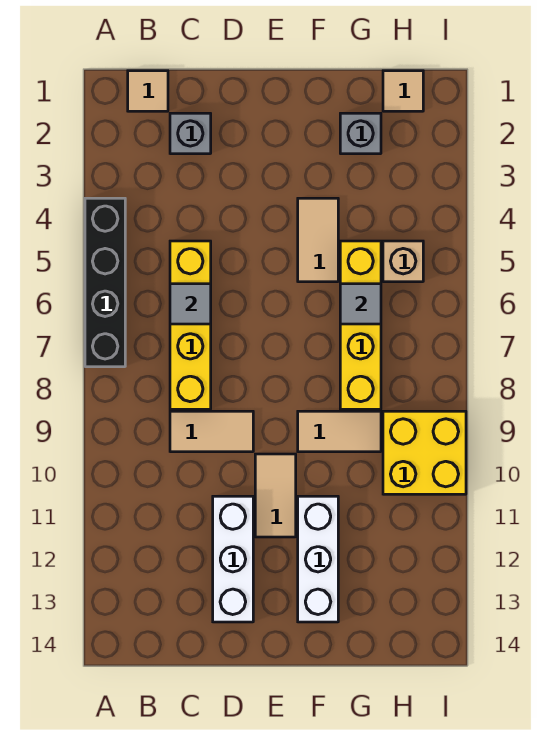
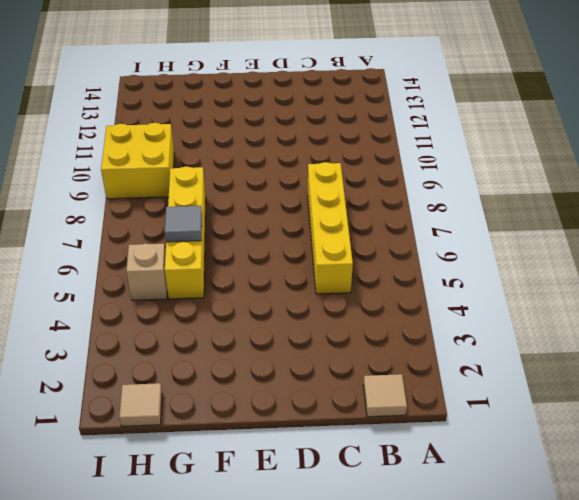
none -> black 1x4 brick [85,198,125,367]
none -> grey 1x1 brick [170,113,211,154]
none -> tan 1x2 tile [170,411,253,452]

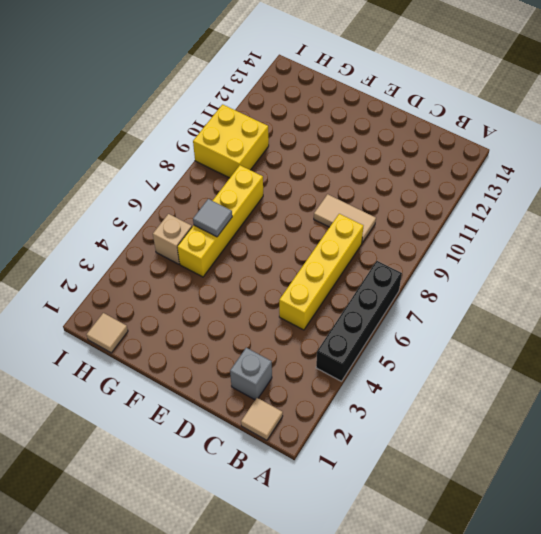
none -> white 1x3 brick [213,496,253,622]
none -> tan 1x2 tile [255,454,296,537]
none -> tan 1x2 tile [298,198,338,282]

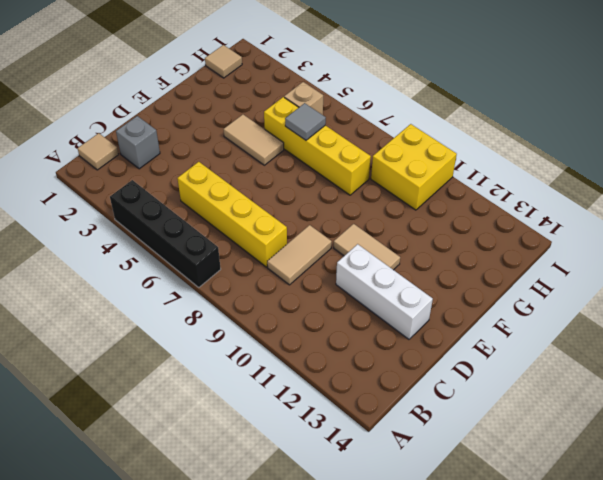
none -> tan 1x2 tile [298,411,381,452]
none -> white 1x3 brick [298,496,338,622]
none -> grey 1x1 brick [340,113,381,154]

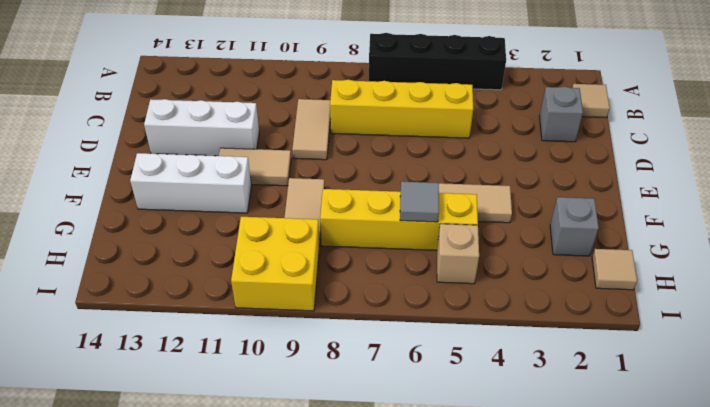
none -> grey 1x1 tile [170,284,211,324]

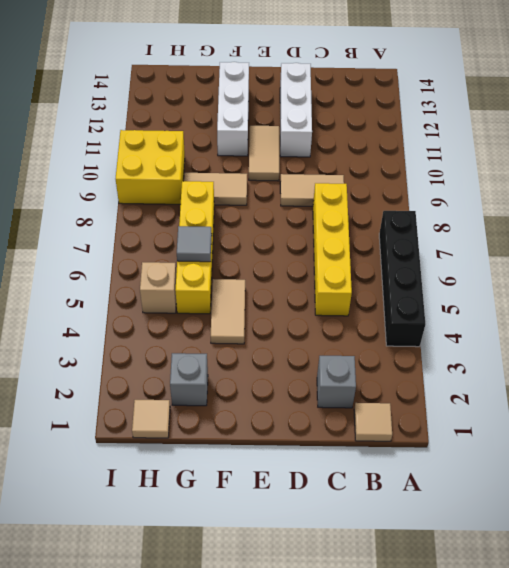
none -> grey 1x1 tile [170,284,211,324]

